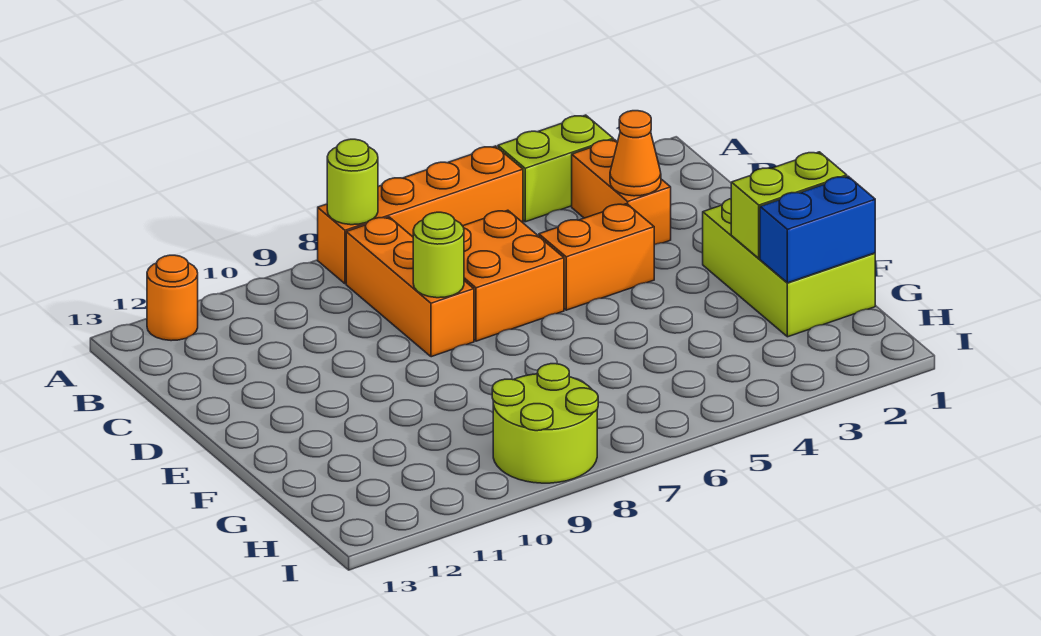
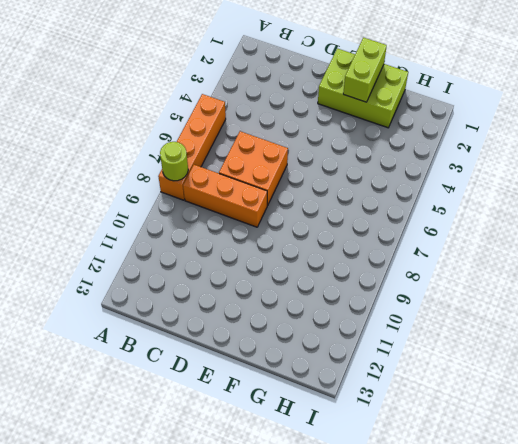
none -> lime 1x2 brick [498,115,613,222]
none -> orange 1x1 round brick [147,255,198,341]
none -> orange 1x2 brick [572,140,671,245]

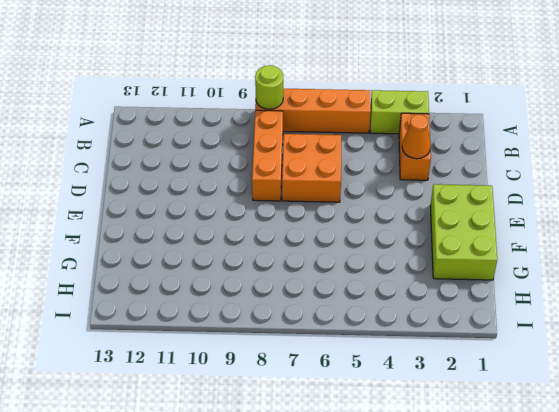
none -> orange 1x1 round brick [147,255,198,341]
none -> orange 1x2 brick [539,204,654,310]
none -> lime 2x2 round brick [492,364,598,483]

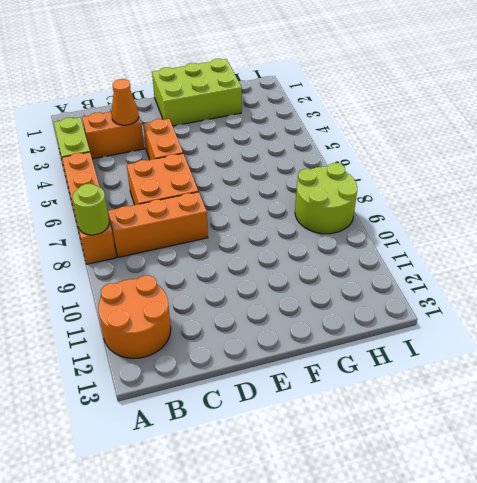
orange 2x2 round brick [98,275,171,358] -> orange 1x1 round brick [147,255,198,341]
none -> lime 1x1 round brick [413,212,464,298]
none -> lime 1x2 brick [731,152,847,258]
none -> blue 1x2 brick [760,176,875,283]

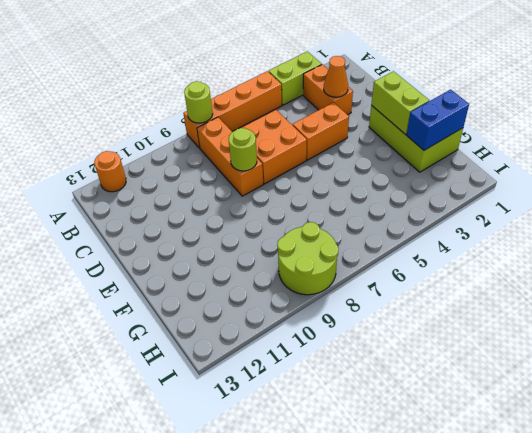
lime 1x2 brick [371,71,429,134] -> lime 1x2 brick turned to [731,152,847,258]

